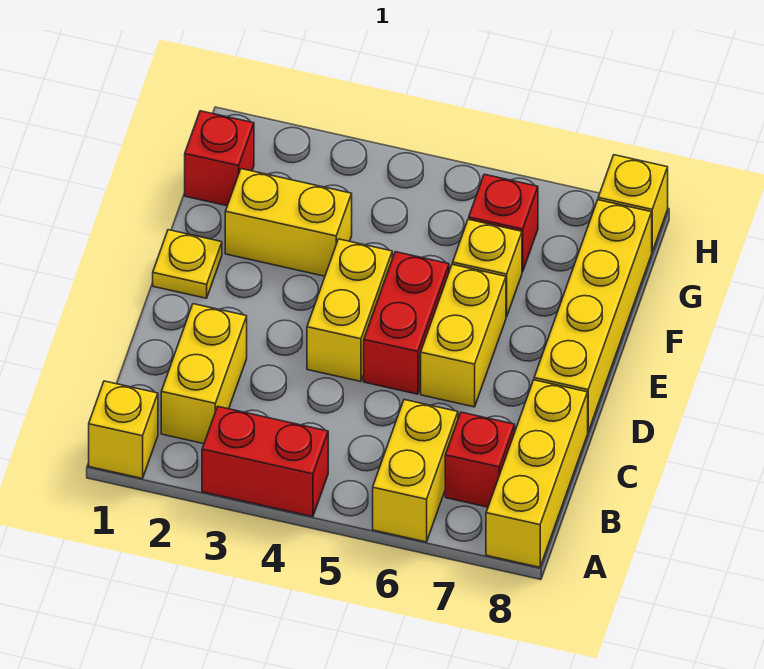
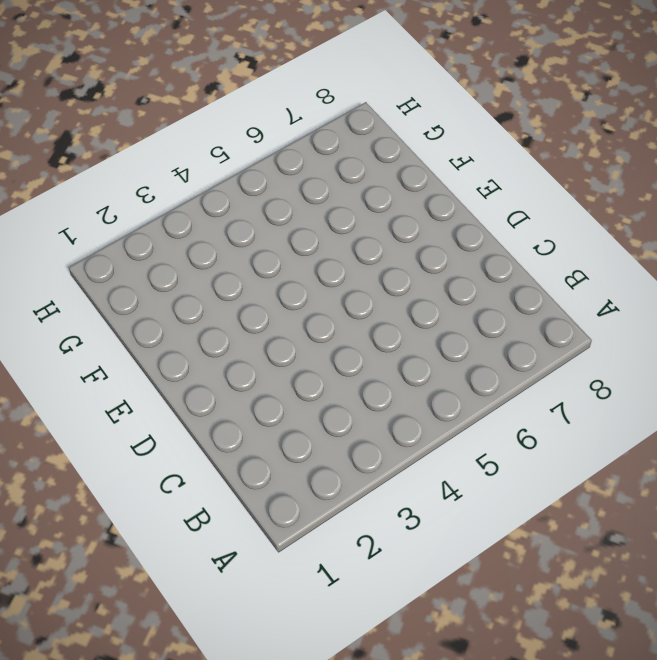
none -> yellow 1x1 brick [89,381,158,478]
none -> red 1x2 brick [202,407,328,517]
none -> yellow 1x2 brick [373,400,458,542]

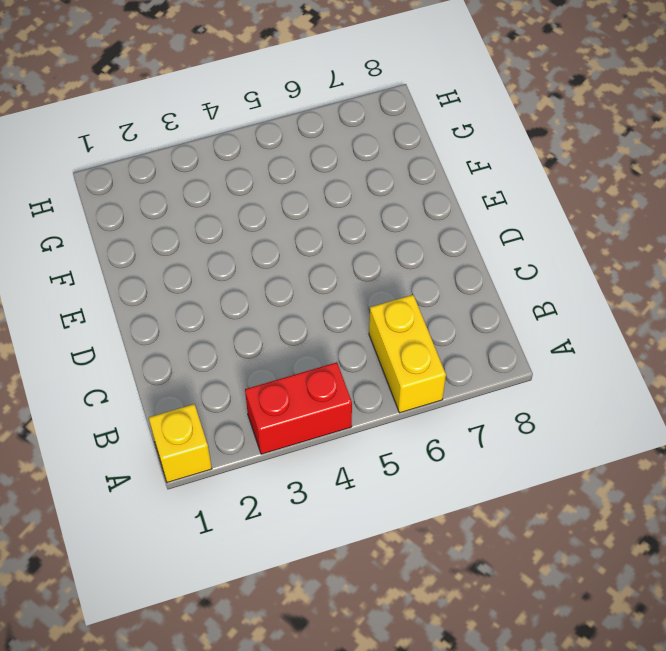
none -> yellow 1x3 brick [486,380,588,567]
none -> yellow 1x2 brick [161,304,247,444]
none -> red 1x1 brick [445,412,515,507]

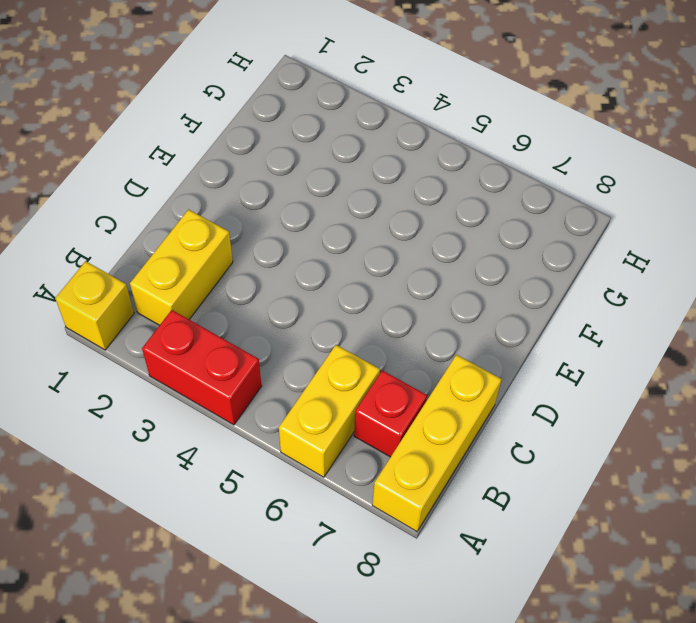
none -> yellow 1x2 brick [307,239,392,382]
none -> red 1x2 brick [364,252,449,394]
none -> yellow 1x2 brick [421,264,506,407]

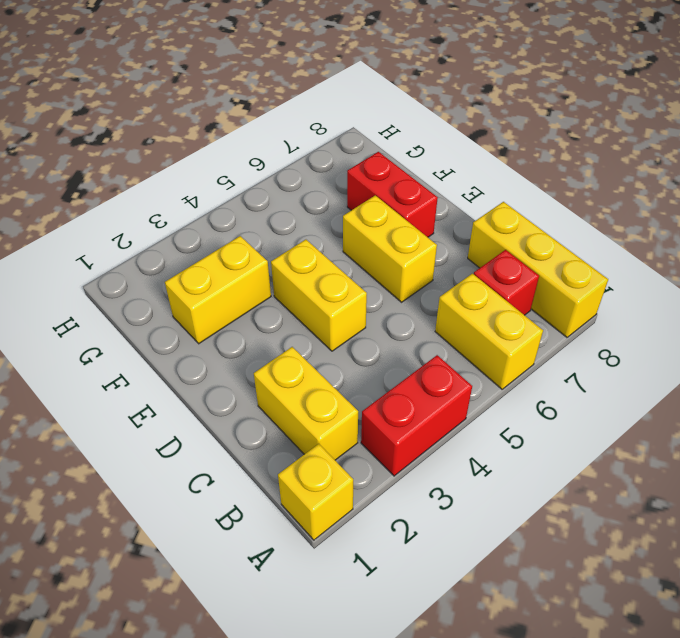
red 1x2 brick [347,152,438,237] -> red 1x2 brick moved to [364,252,449,394]
none -> yellow 1x4 brick [534,200,652,431]
none -> yellow 1x1 plate [153,230,222,298]
none -> yellow 1x1 brick [453,219,522,317]

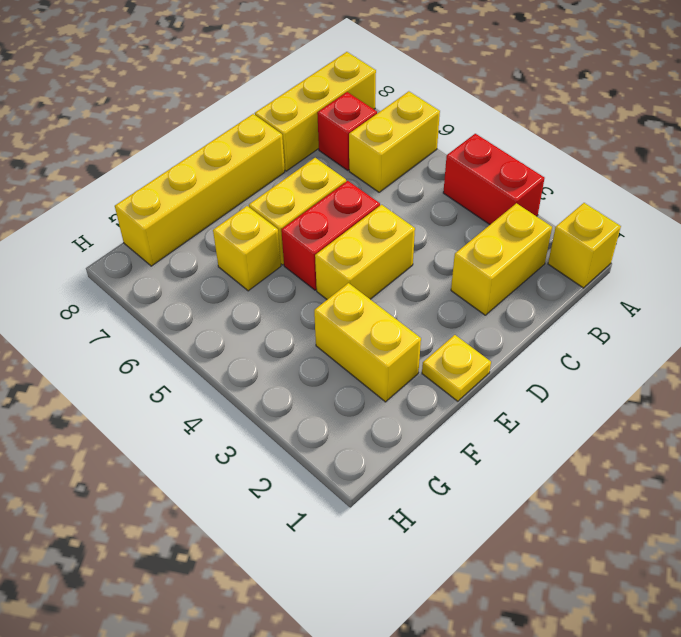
none -> red 1x1 brick [185,111,254,206]
none -> red 1x1 brick [469,174,538,272]
none -> yellow 1x1 brick [598,155,668,252]

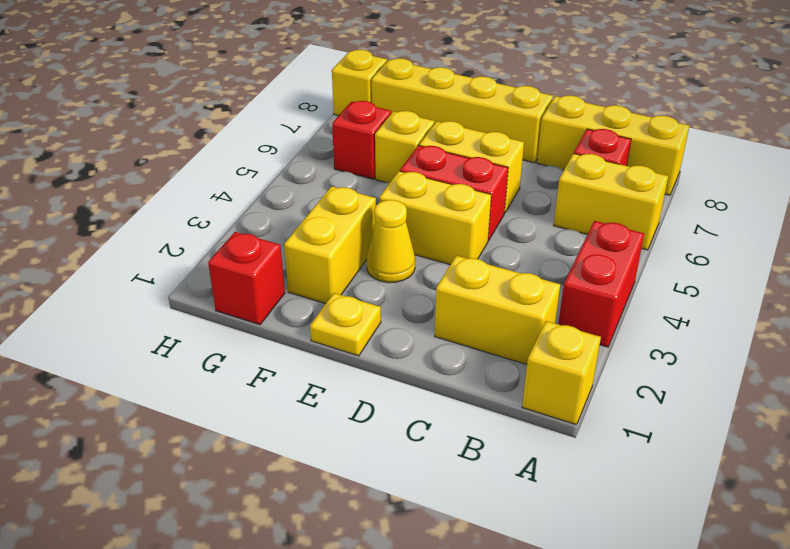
yellow 1x1 cone [366,200,415,283] -> none

